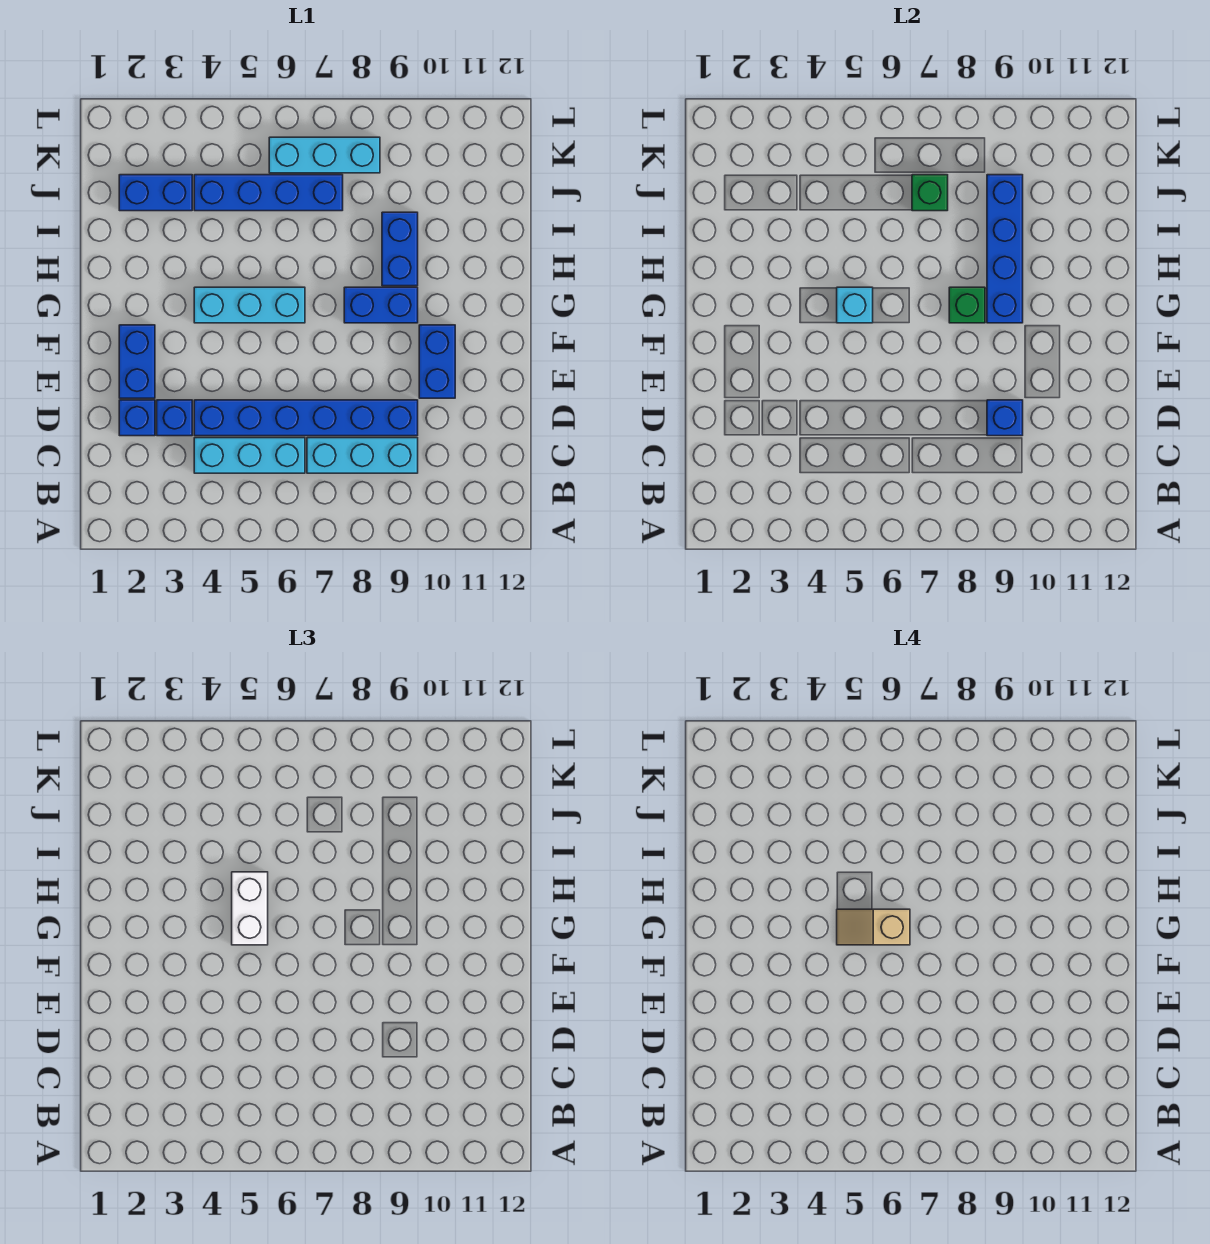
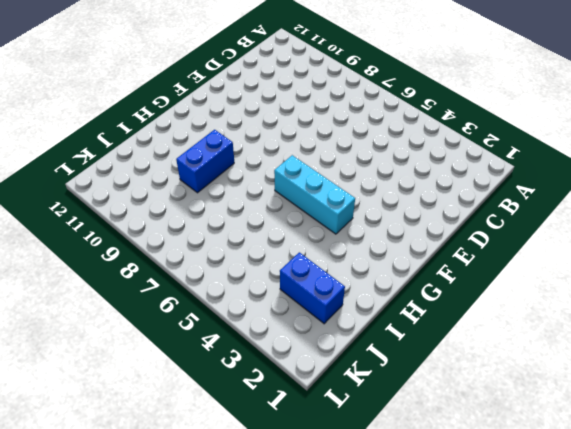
none -> cyan 1x3 brick [194,438,305,473]
none -> cyan 1x3 brick [307,438,418,473]
none -> blue 1x1 brick [119,400,155,436]

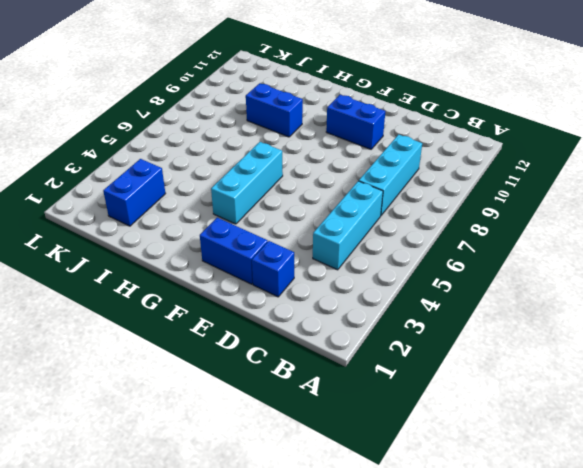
none -> blue 1x1 brick [157,400,192,436]
none -> blue 1x6 brick [194,400,418,436]
none -> blue 1x2 brick [344,287,418,323]

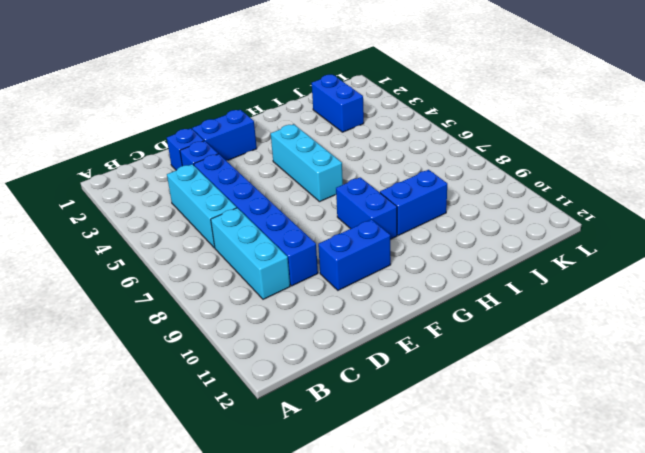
none -> blue 1x4 brick [194,175,343,211]
none -> cyan 1x3 brick [269,137,380,173]
none -> blue 1x1 brick [987,400,1023,436]

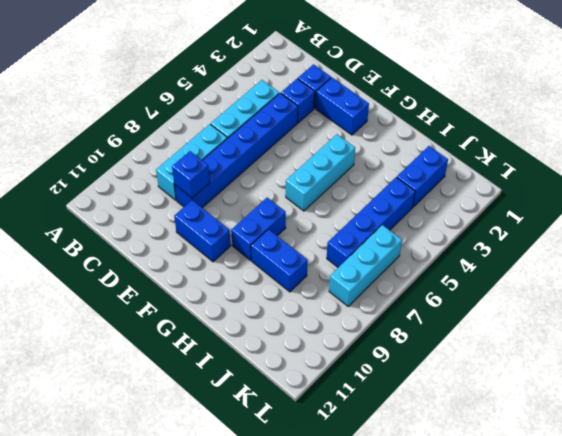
none -> cyan 1x1 brick [837,287,873,323]
none -> green 1x1 brick [949,287,985,323]
none -> blue 1x4 brick [987,175,1023,323]

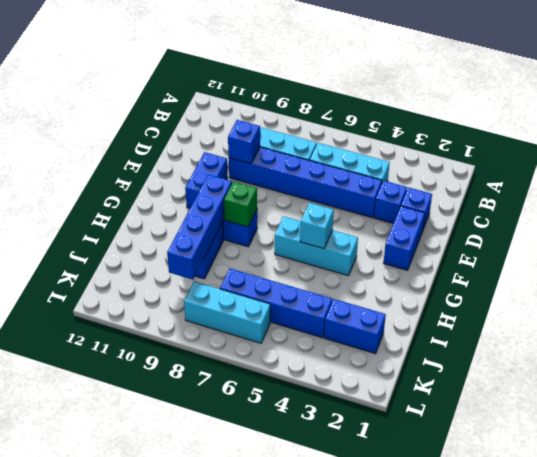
none -> green 1x1 brick [912,175,948,211]
none -> white 1x2 brick [232,872,268,945]
none -> tan 1x2 slope [837,909,910,945]

